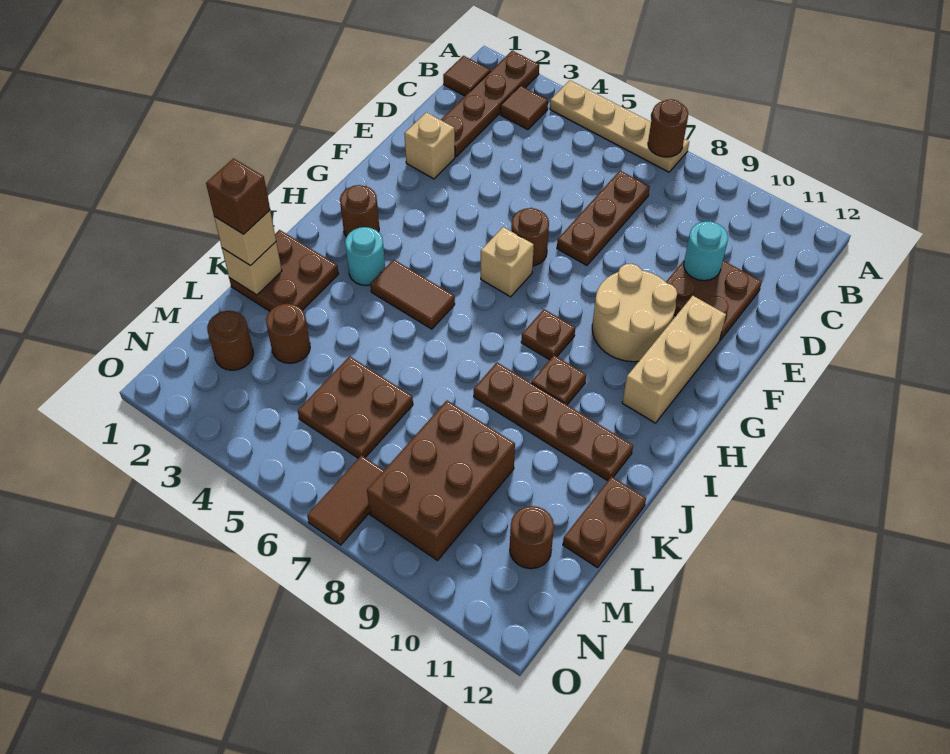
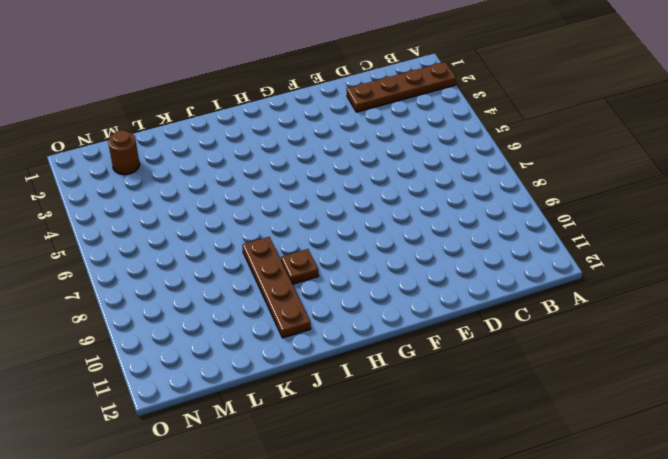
none -> tan 1x4 plate [550,80,689,172]
none -> brown 1x1 tile [443,56,490,96]
none -> brown 1x1 tile [500,86,548,130]
none -> brown 1x3 plate [557,171,650,265]

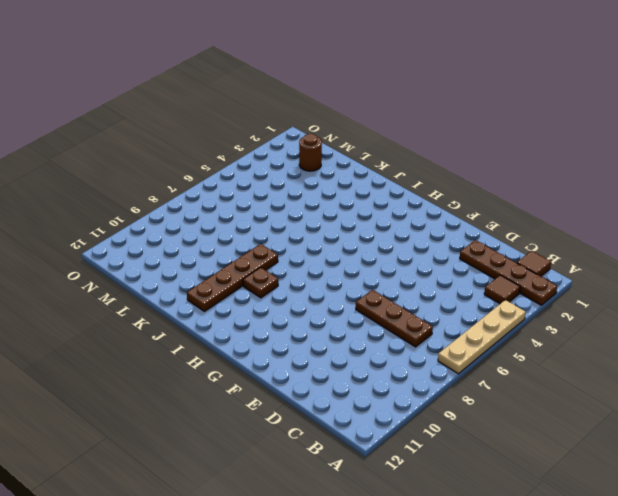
none -> brown 2x2 plate [666,261,762,341]
none -> tan 1x1 brick [404,112,455,179]
none -> brown 1x1 round brick [511,208,549,266]
none -> tan 2x2 round brick [592,264,677,362]

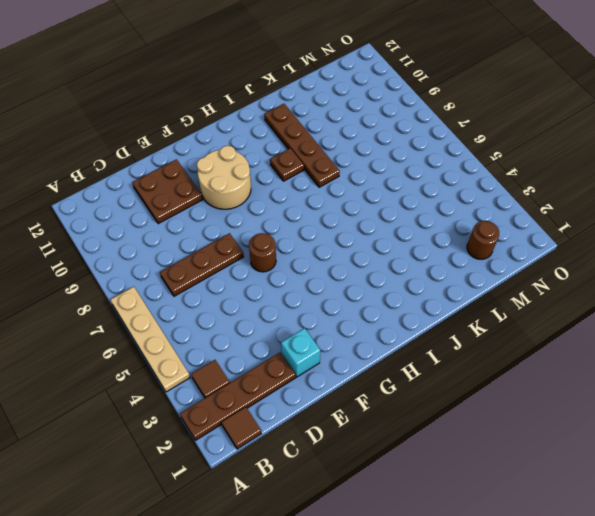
cyan 1x1 brick [281,328,320,377] -> tan 1x1 brick [404,112,455,179]
none -> tan 1x3 brick [622,296,726,423]
none -> tan 1x1 brick [481,227,534,297]
none -> brown 1x1 round brick [340,185,379,237]
none -> brown 1x1 plate [521,309,575,360]

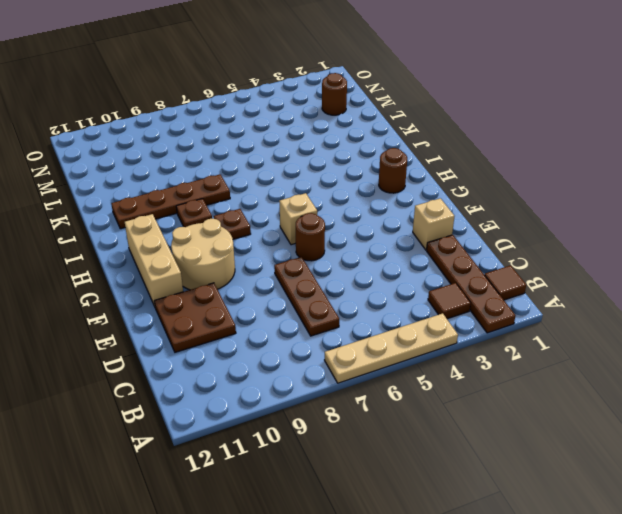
none -> cyan 1x1 round brick [345,227,385,286]
none -> brown 1x2 tile [370,260,455,329]
none -> brown 2x2 plate [229,230,338,311]
none -> brown 1x2 plate [563,477,646,568]

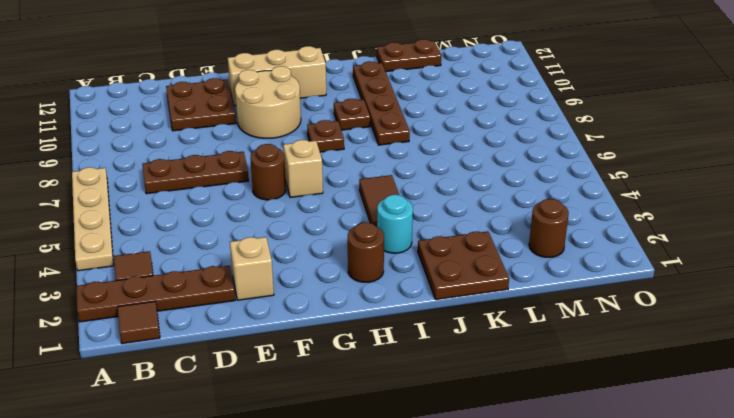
none -> brown 1x1 round brick [266,304,310,363]
none -> brown 2x2 plate [298,356,413,458]
none -> brown 2x3 brick [367,401,515,560]
none -> brown 1x1 round brick [510,506,554,569]

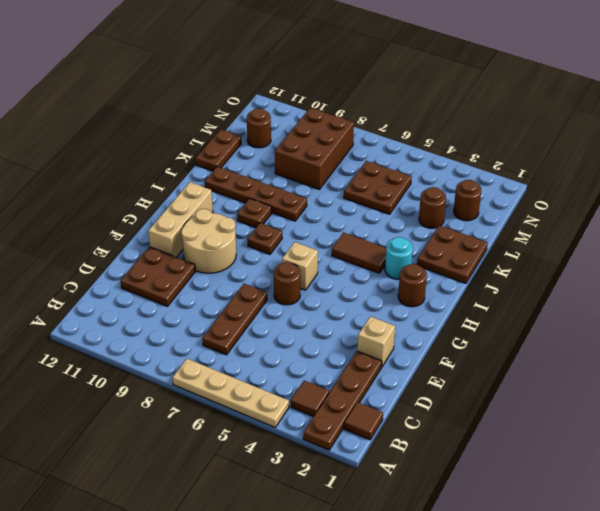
none -> brown 1x2 tile [307,455,384,545]
none -> brown 1x1 round brick [648,99,688,157]
none -> cyan 1x1 round brick [684,221,728,281]
none -> tan 1x1 brick [222,242,282,295]

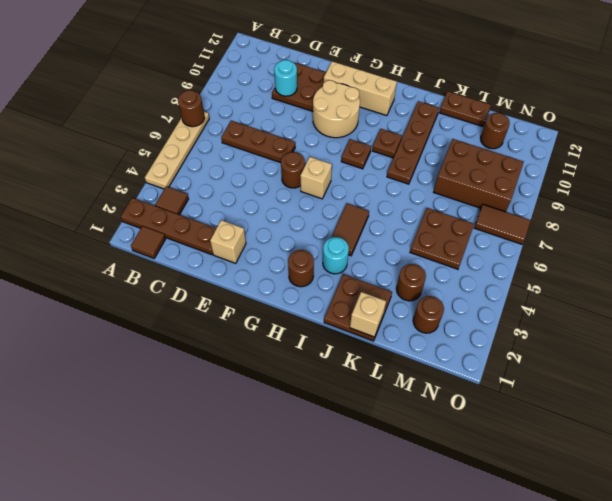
none -> tan 1x1 brick [214,210,276,265]
none -> brown 1x1 brick [206,158,270,234]

